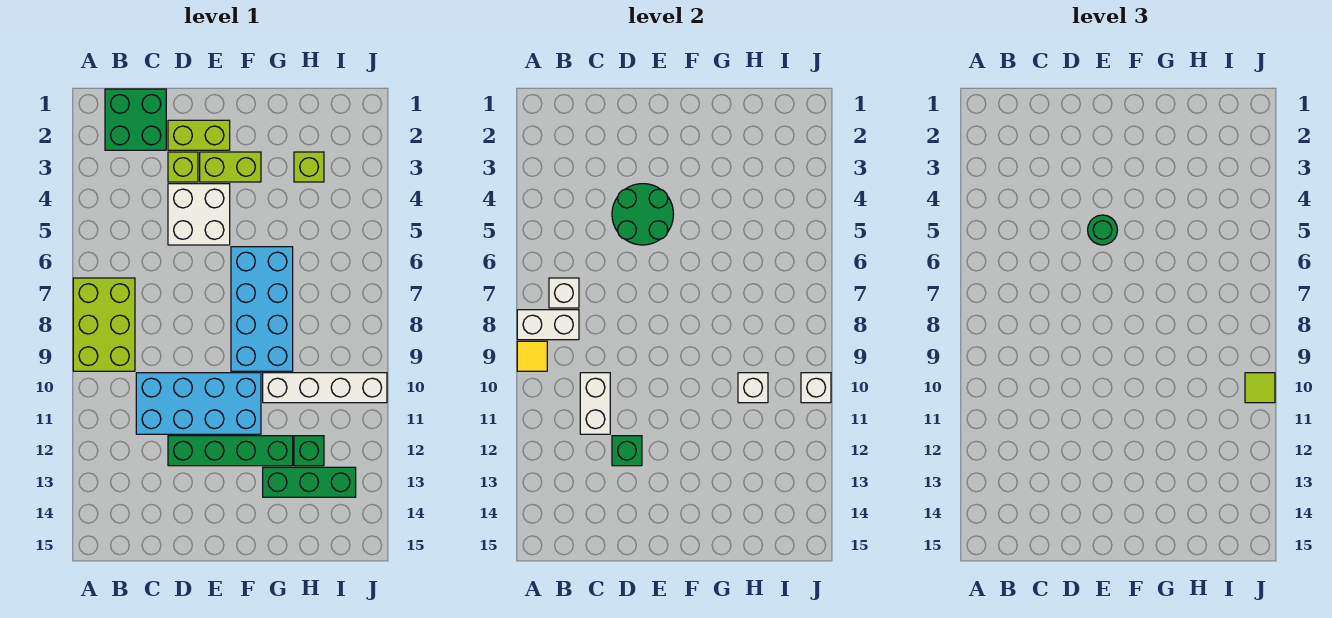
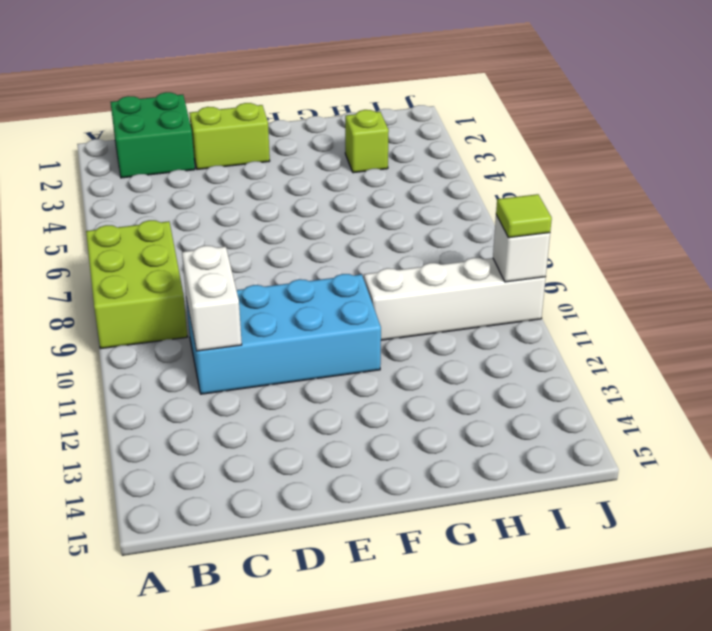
none -> lime 1x1 brick [168,152,198,182]
none -> white 2x2 brick [168,184,230,245]
none -> green 1x4 brick [168,436,293,466]

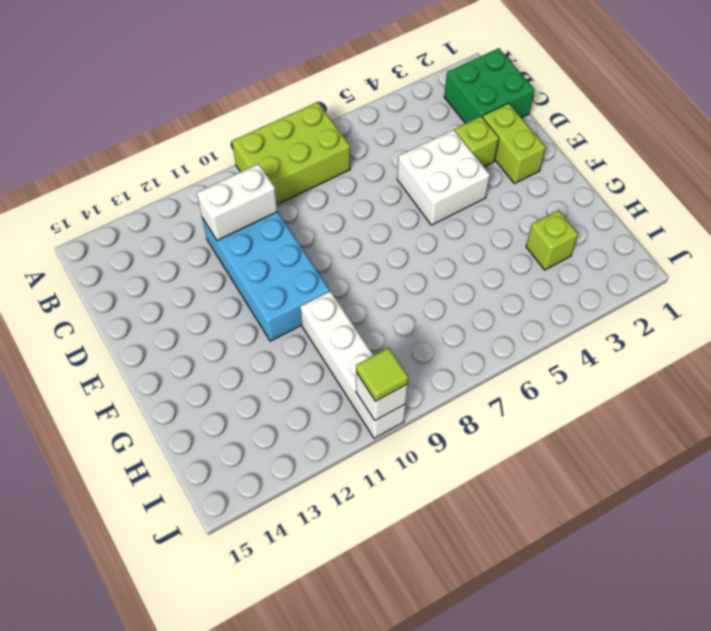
none -> green 1x4 brick [168,436,293,466]
none -> lime 1x2 brick [200,152,261,182]
none -> cyan 2x4 brick [231,247,293,371]

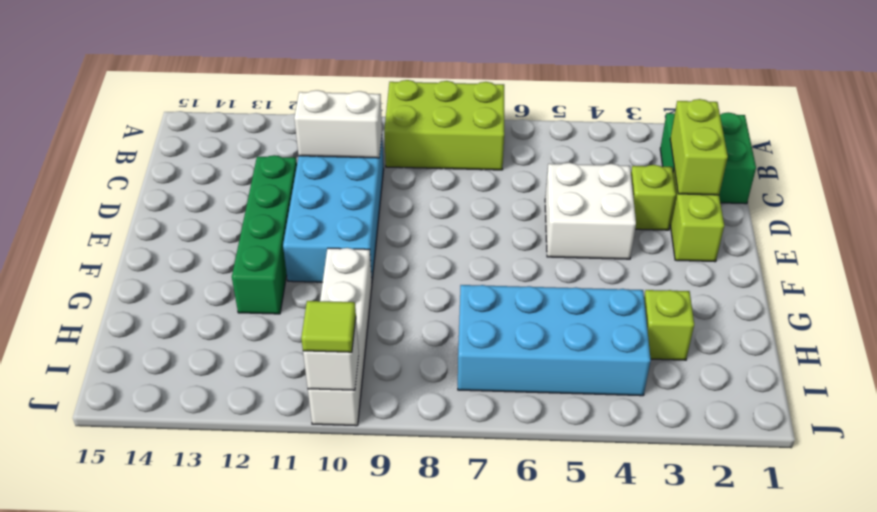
lime 1x2 brick [670,99,728,195] -> lime 1x2 brick moved to [200,152,261,182]
cyan 2x4 brick [458,285,651,396] -> cyan 2x4 brick moved to [231,247,293,371]
none -> green 1x3 brick [263,467,356,497]
none -> green 1x1 brick [294,436,324,466]
none -> white 1x2 brick [517,310,579,340]

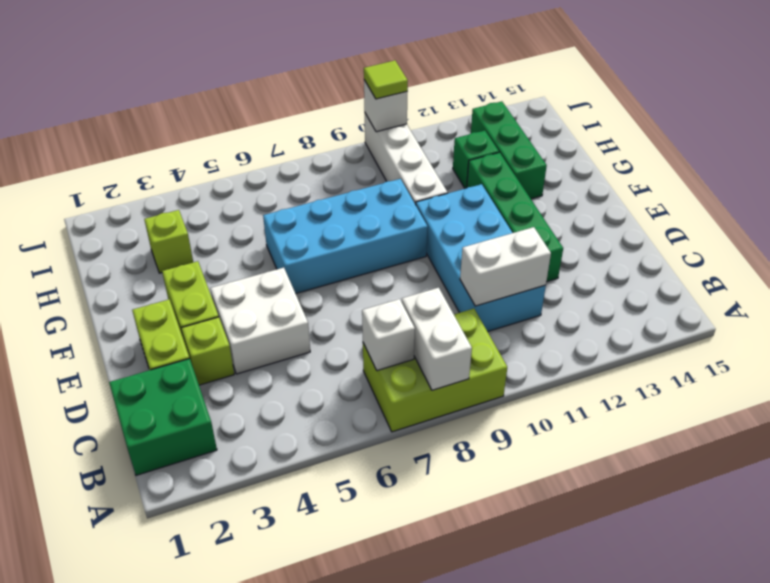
none -> yellow 1x1 tile [517,341,547,371]
none -> green 2x2 round brick [612,184,674,245]
none -> green 1x1 brick [612,436,642,466]

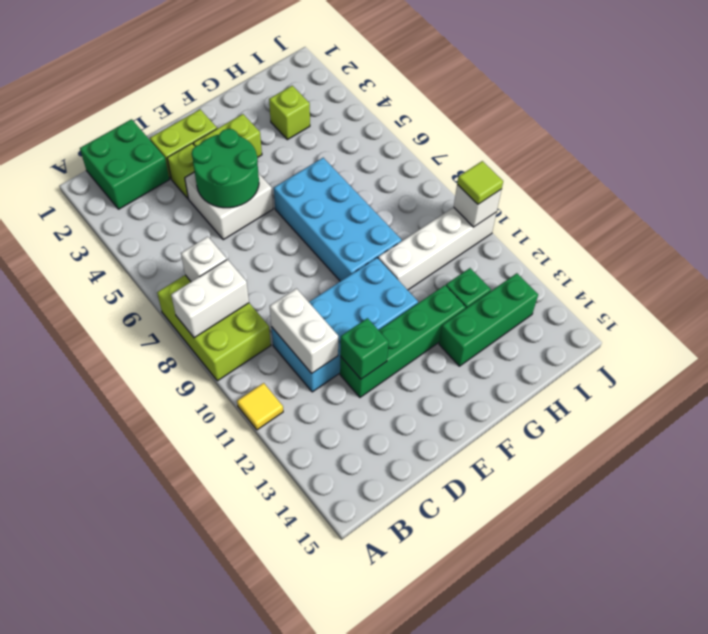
yellow 1x1 tile [237,383,283,430] -> yellow 1x1 tile moved to [517,341,547,371]
none -> white 1x1 brick [738,373,768,403]
none -> green 1x1 round brick [1088,215,1117,245]

